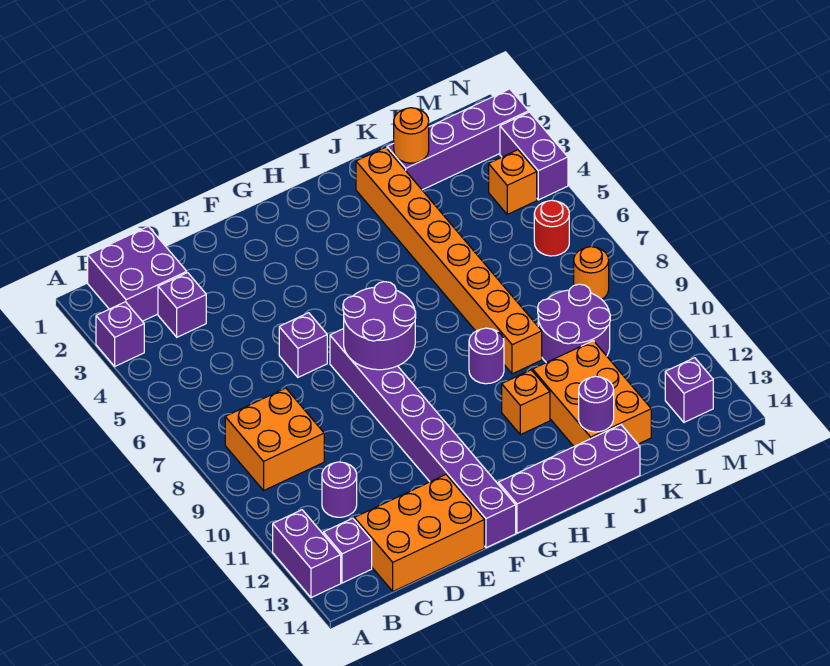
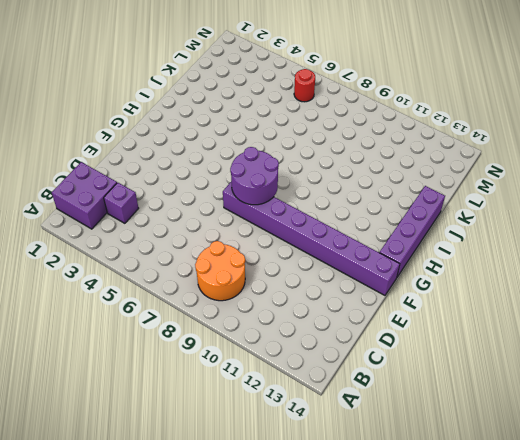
orange 2x2 round brick [195,241,245,301] -> orange 2x2 brick [225,388,324,490]
none -> purple 1x1 brick [96,302,144,366]
none -> purple 1x2 brick [273,510,341,598]
none -> purple 1x1 brick [323,518,372,583]

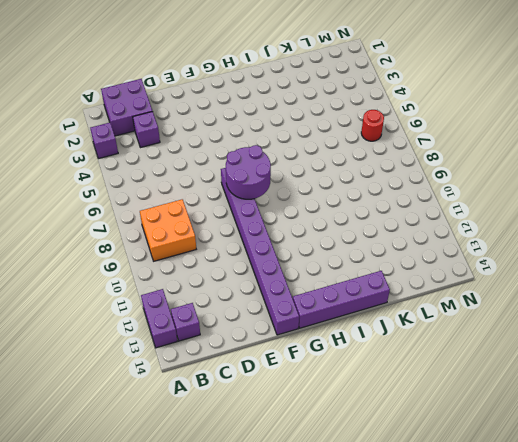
none -> purple 1x1 round brick [322,462,357,517]
none -> orange 2x3 brick [354,475,484,591]
none -> purple 1x1 brick [279,313,327,377]

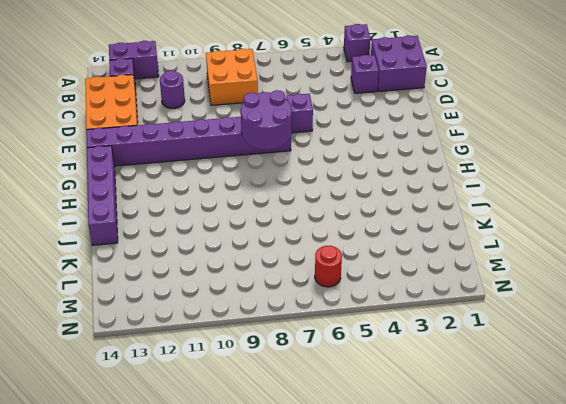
none -> purple 1x1 round brick [469,328,504,384]
none -> orange 1x1 brick [502,370,550,435]
none -> orange 1x8 brick [356,147,542,374]

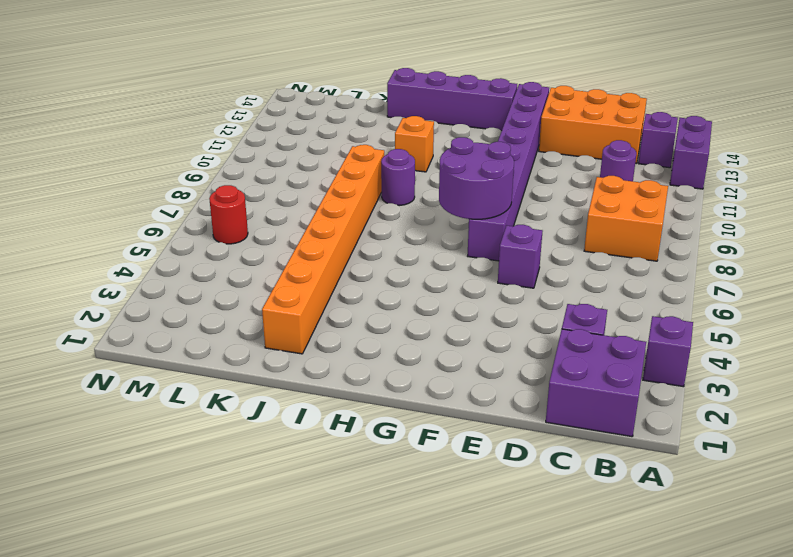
none -> orange 2x3 brick [533,341,651,446]
none -> purple 1x4 brick [387,89,529,190]
none -> purple 2x2 round brick [538,284,610,363]

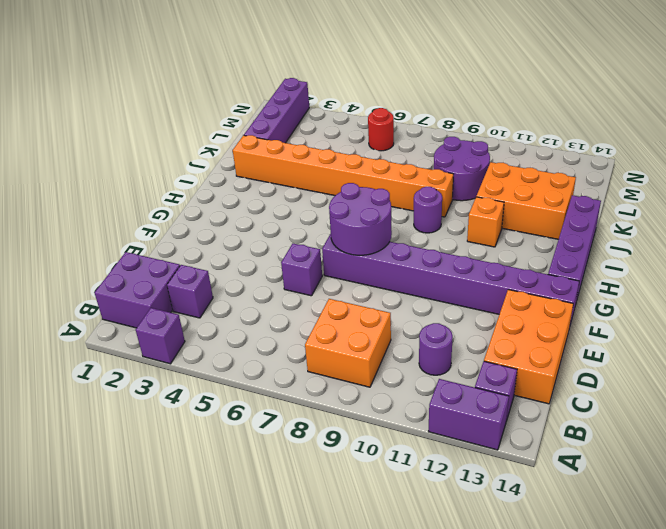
none -> orange 1x1 brick [489,150,537,214]
none -> orange 1x1 round brick [574,247,609,299]
none -> purple 1x1 brick [665,358,713,422]

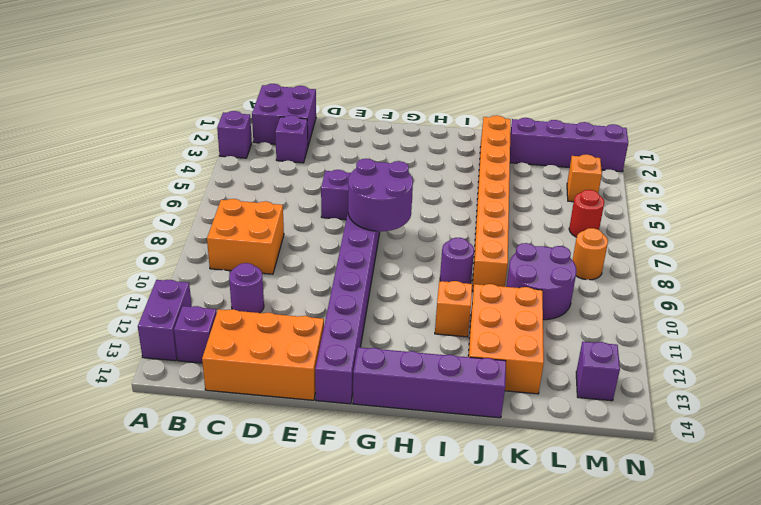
none -> purple 1x2 brick [500,112,568,200]
none -> purple 1x1 round brick [579,376,614,432]
none -> orange 1x1 round brick [394,108,429,163]

